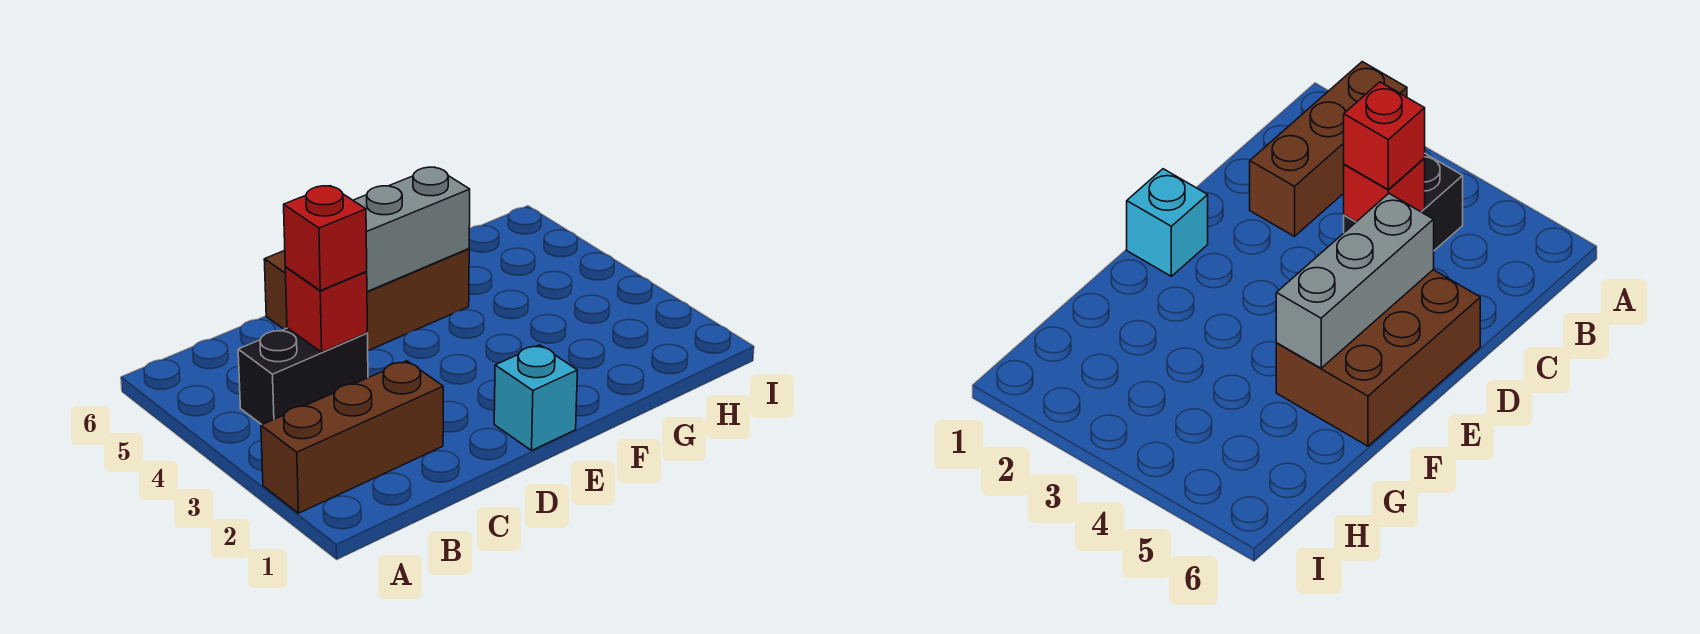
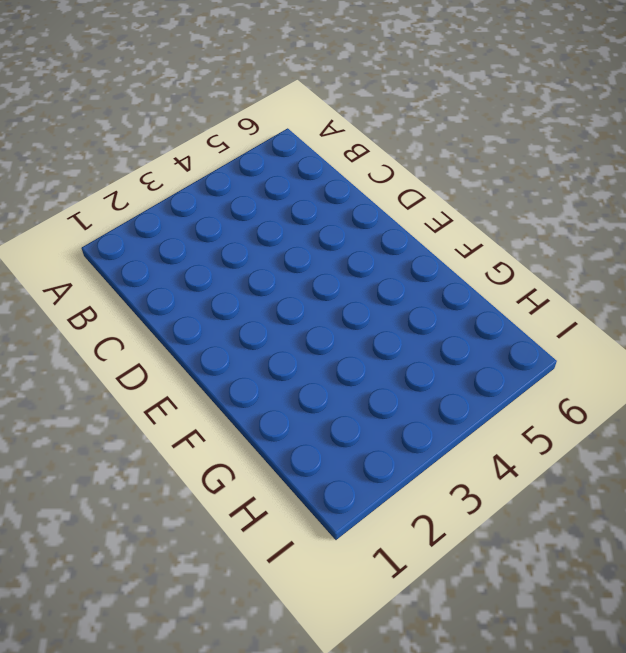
none -> brown 1x3 brick [261,361,443,513]
none -> black 1x2 brick [238,328,368,425]

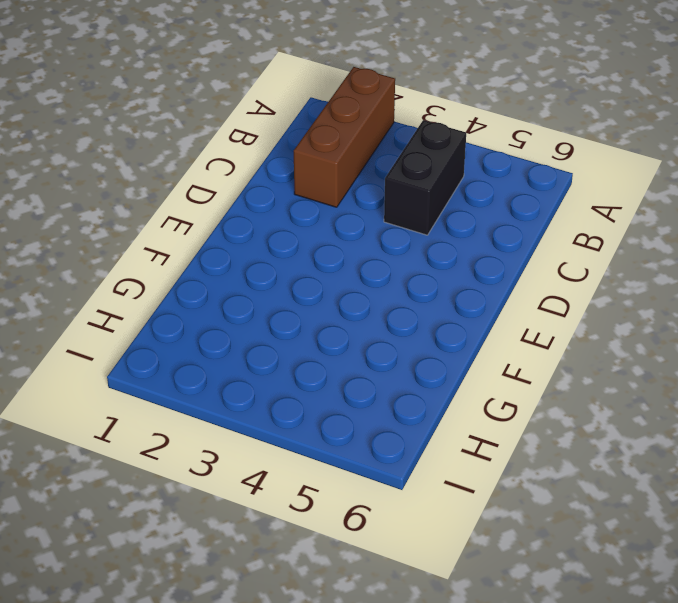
none -> brown 2x3 brick [264,249,469,351]
none -> cyan 1x1 brick [494,345,577,450]

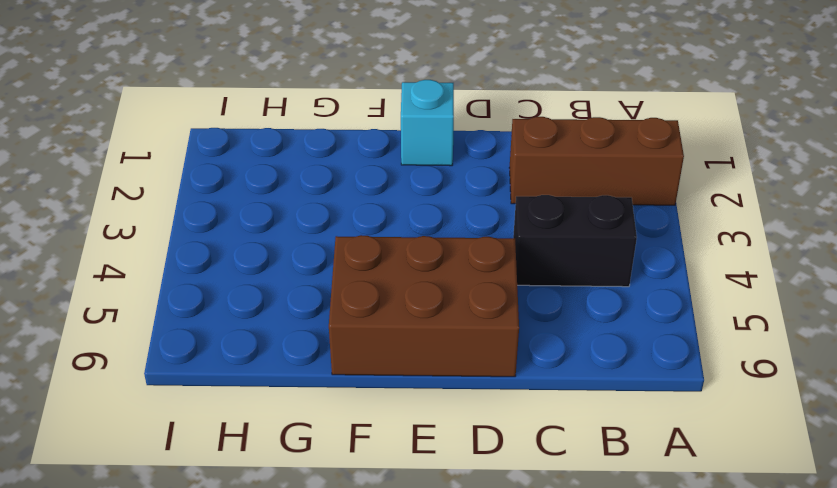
none -> red 1x1 brick [285,267,367,352]
none -> grey 1x3 brick [353,167,470,292]

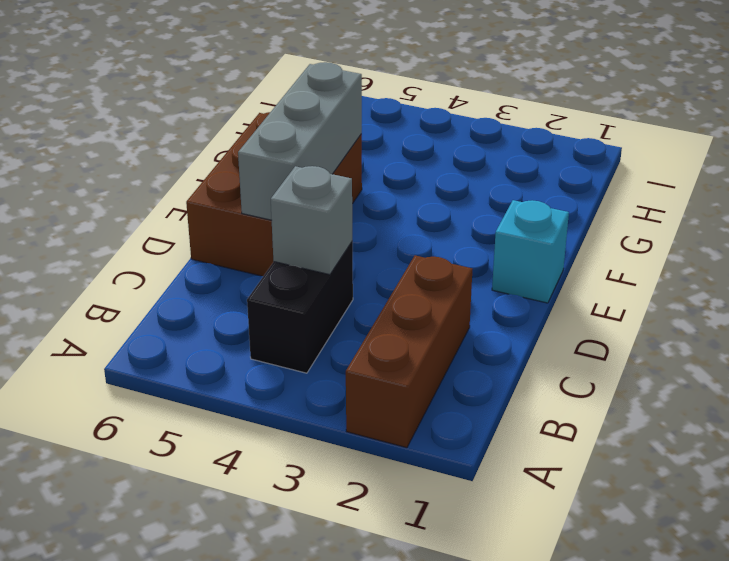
grey 1x1 brick [271,166,352,275] -> red 1x1 brick [285,267,367,352]
none -> red 1x1 brick [284,186,367,291]

